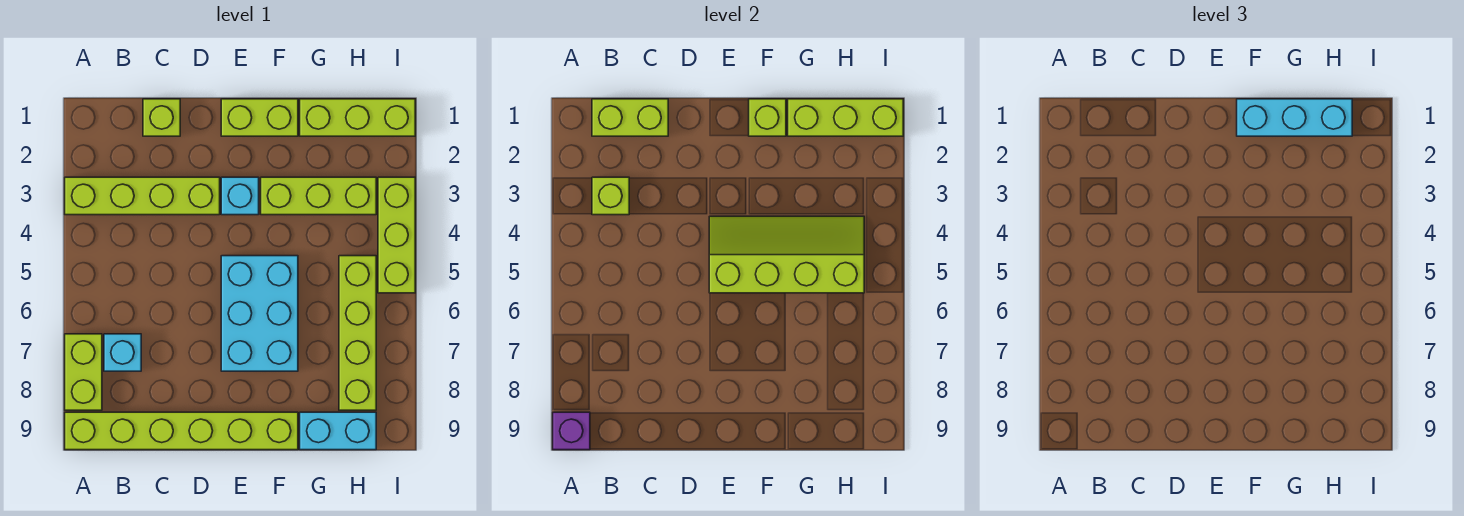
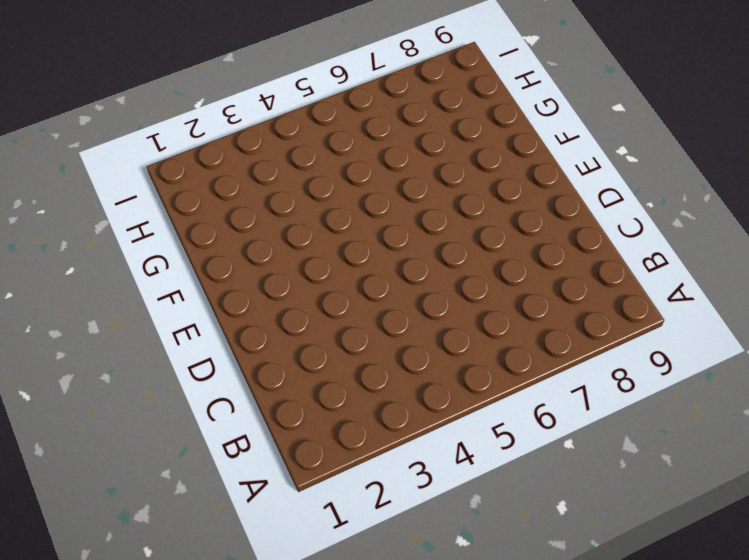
none -> lime 1x4 brick [65,177,220,215]
none -> lime 1x2 brick [65,334,102,410]
none -> lime 1x6 brick [65,412,298,450]

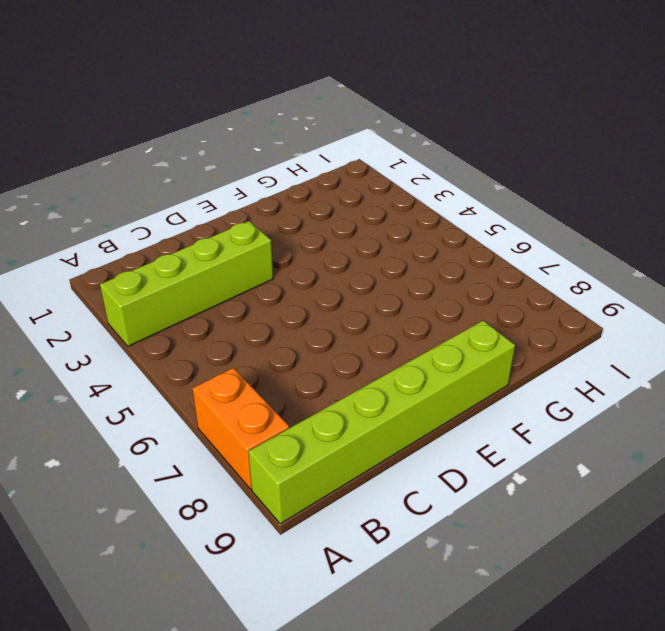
orange 1x2 brick [193,368,289,489] -> lime 1x2 brick [65,334,102,410]
none -> cyan 1x1 brick [104,334,141,371]
none -> lime 1x1 brick [143,99,180,136]
none -> lime 1x2 brick [221,99,298,136]

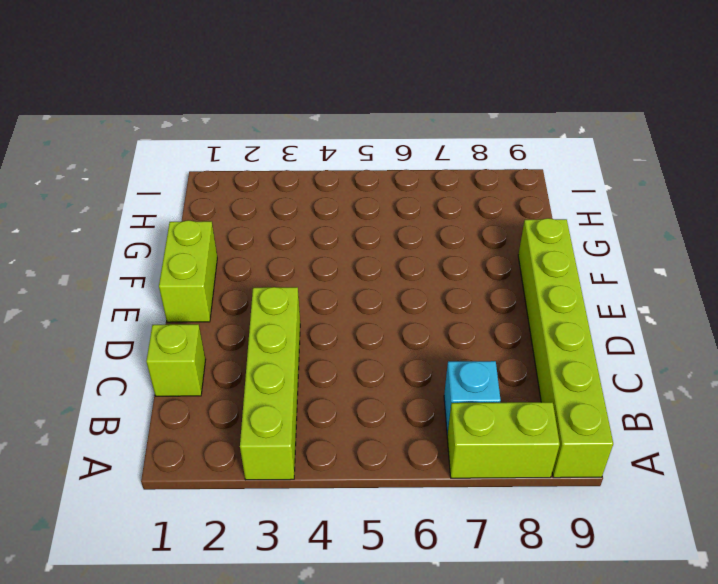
none -> cyan 1x1 brick [221,177,259,215]
none -> cyan 2x3 brick [221,256,298,371]
none -> lime 1x3 brick [261,177,376,215]

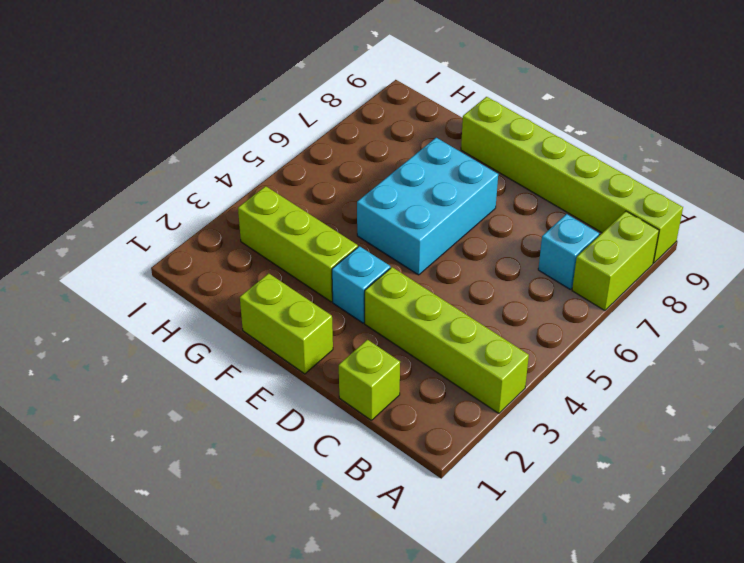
none -> lime 1x3 brick [300,99,415,136]
none -> cyan 1x2 brick [300,412,376,450]
none -> lime 1x4 brick [339,256,376,410]

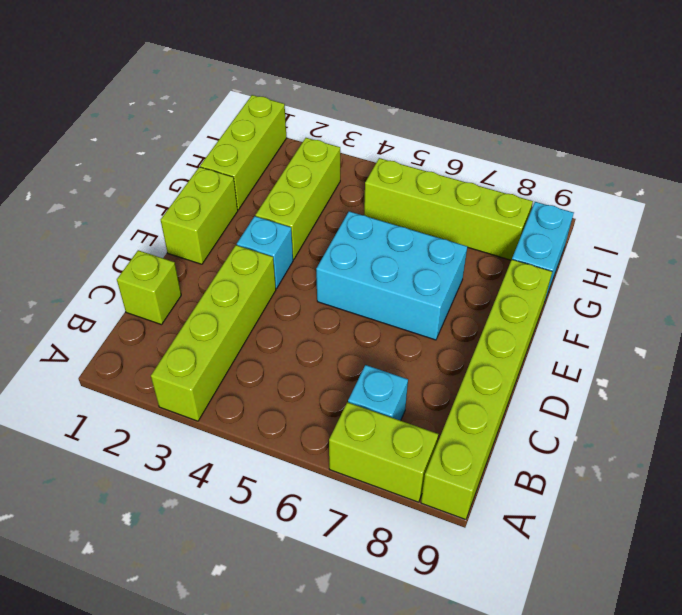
none -> lime 1x3 brick [378,177,415,293]
none -> purple 1x1 brick [553,412,590,450]
none -> lime 1x2 brick [592,99,668,136]

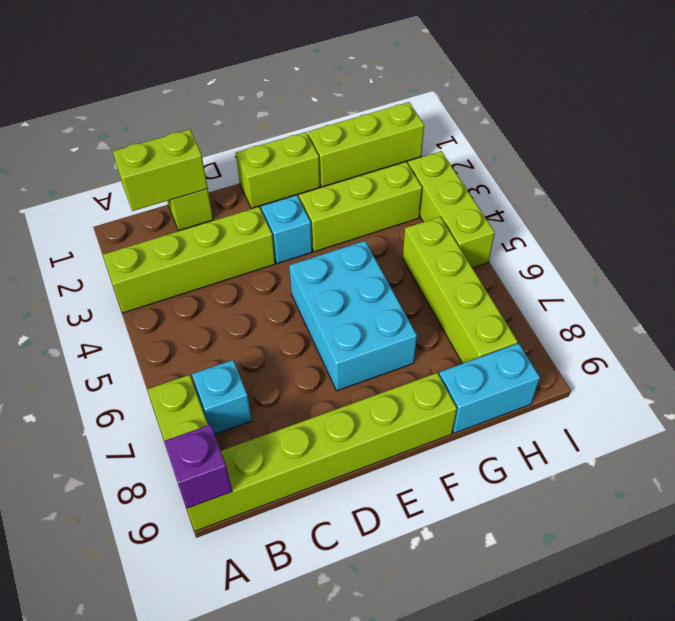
none -> lime 1x1 brick [592,177,629,215]
none -> lime 2x4 slope [709,216,864,293]
none -> lime 1x1 brick [749,99,786,136]

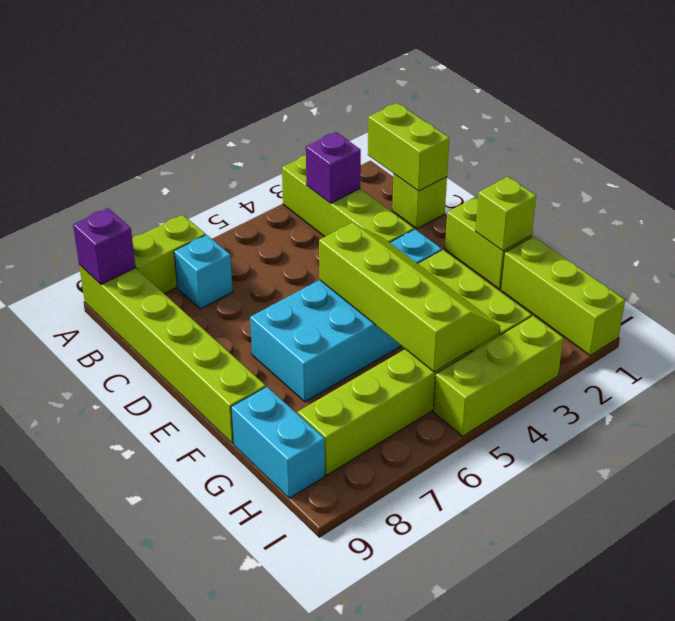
purple 1x1 brick [306,132,361,203] -> lime 1x1 brick [592,177,629,215]
none -> lime 1x3 brick [788,99,903,136]
none -> cyan 1x3 brick [1237,99,1352,136]

